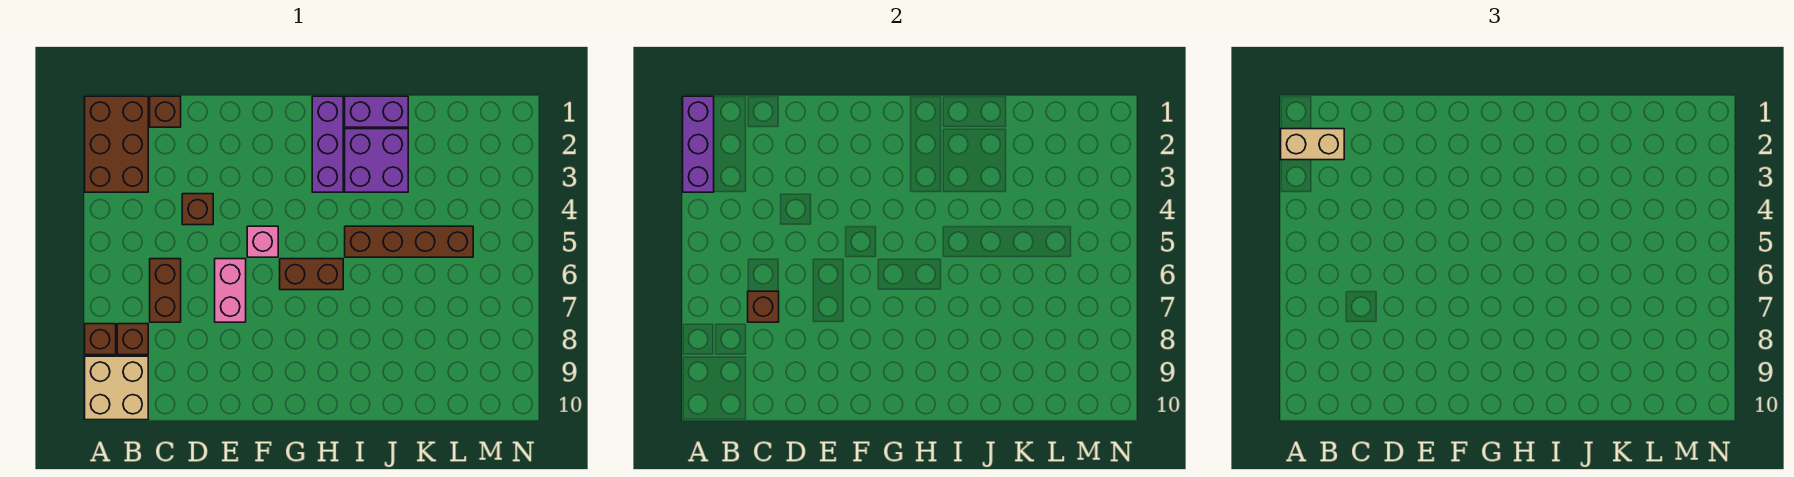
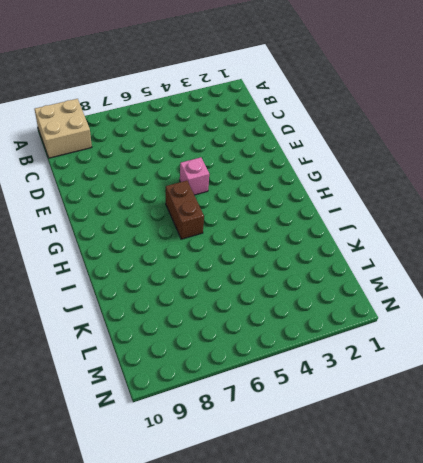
none -> brown 2x3 brick [85,96,148,192]
none -> brown 1x1 brick [85,324,116,355]
none -> brown 1x1 brick [117,324,148,355]

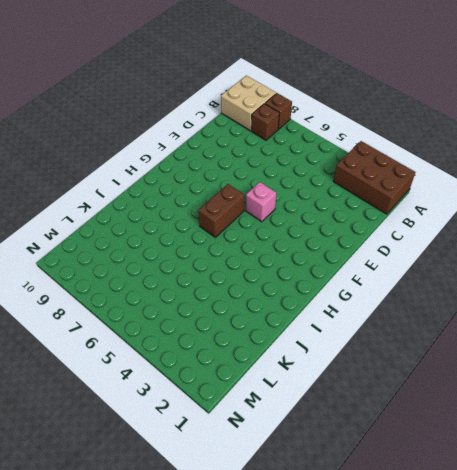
none -> brown 1x1 brick [150,96,181,127]
none -> brown 1x2 brick [150,259,181,322]
none -> brown 1x1 brick [182,194,213,225]

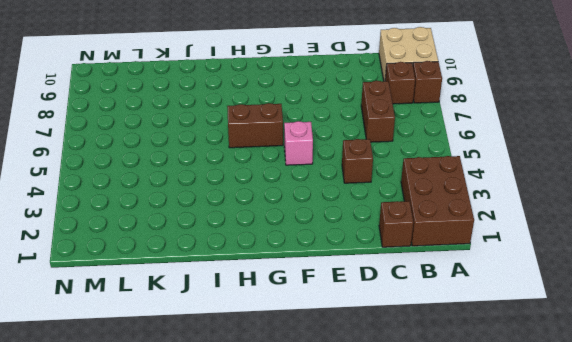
none -> pink 1x2 brick [215,259,246,322]
none -> purple 1x3 brick [312,96,343,192]
none -> purple 1x2 brick [345,96,408,127]

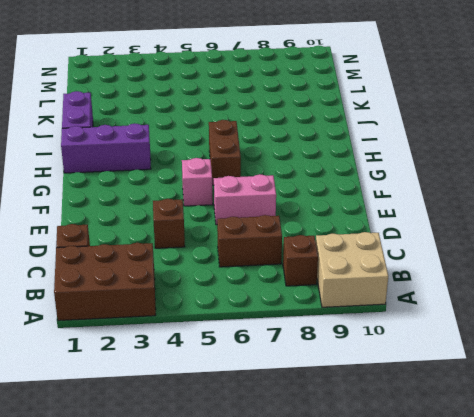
none -> brown 1x1 brick [85,324,116,355]
none -> purple 2x2 brick [345,129,408,192]
none -> brown 1x4 brick [345,226,473,257]

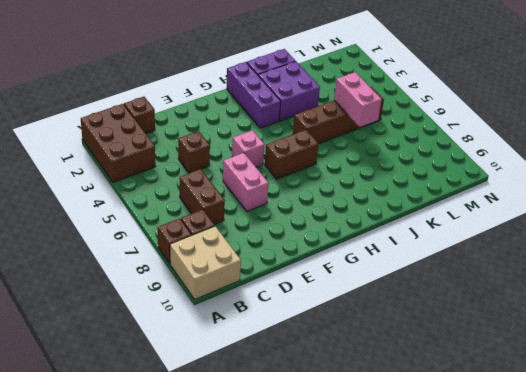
pink 1x2 brick [334,72,381,127] -> none
none -> purple 1x3 brick [683,96,714,192]
none -> brown 1x1 brick [748,291,779,322]
none -> tan 1x2 brick [1281,129,1344,160]

